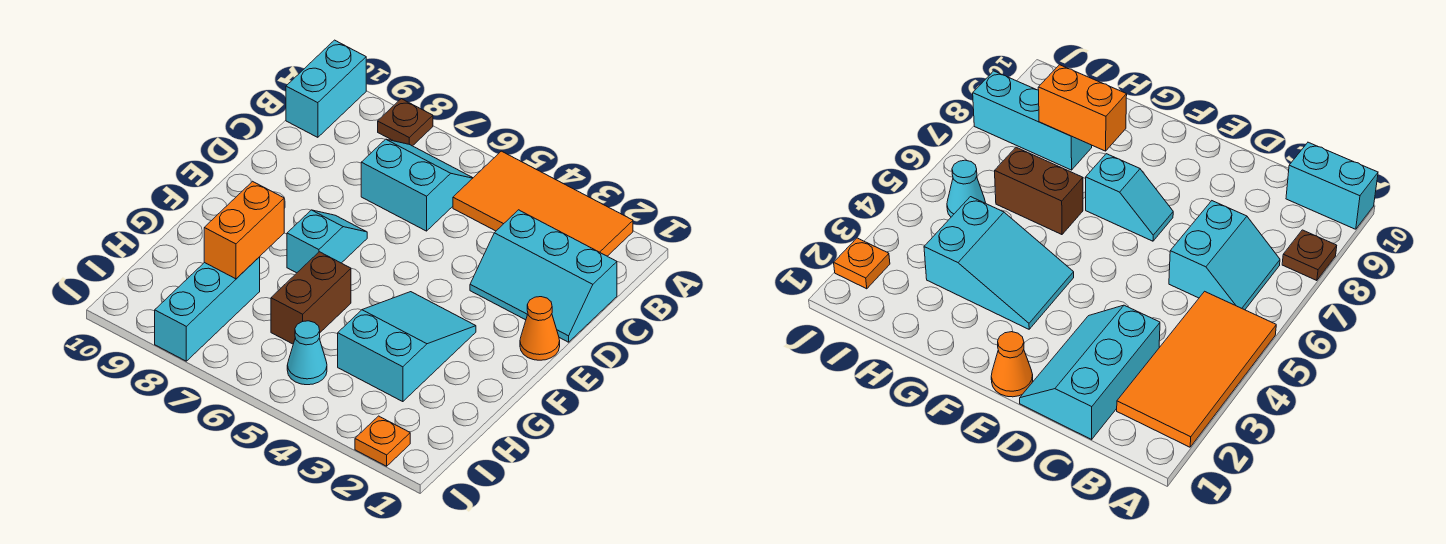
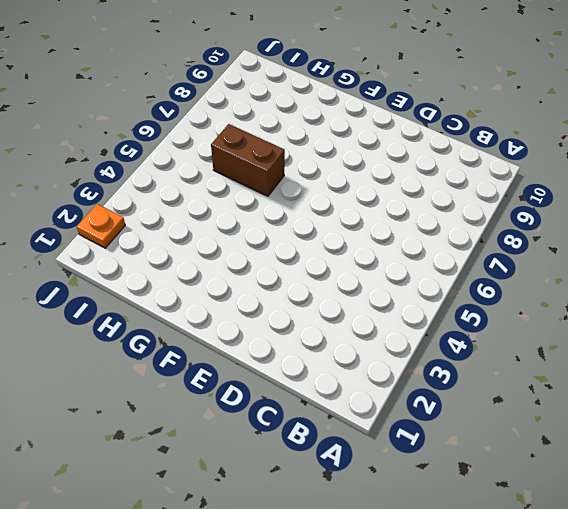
none -> orange 2x4 tile [453,151,633,256]
none -> brown 1x1 plate [378,99,433,146]
none -> cyan 1x2 brick [286,40,366,137]

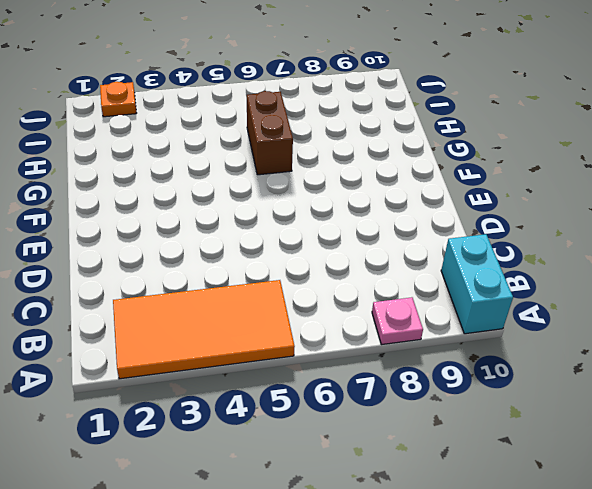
pink 1x1 plate [372,297,423,345] -> brown 1x1 plate [378,99,433,146]
none -> cyan 2x2 slope [361,139,472,231]
none -> cyan 2x3 slope [470,210,617,342]
none -> orange 1x1 cone [520,297,560,360]

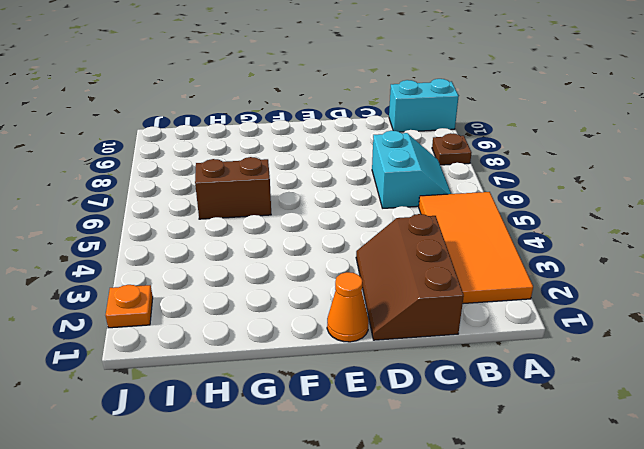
brown 2x3 slope [356,214,464,340] -> cyan 2x3 slope [470,210,617,342]
none -> cyan 1x2 slope [287,210,367,273]
none -> cyan 2x3 slope [338,292,476,402]
none -> cyan 1x3 brick [155,257,260,361]

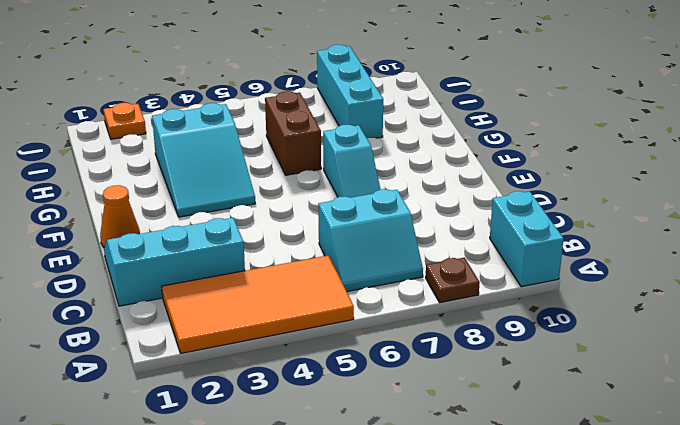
none -> cyan 1x1 cone [287,321,327,385]
none -> orange 1x2 brick [204,181,284,279]

